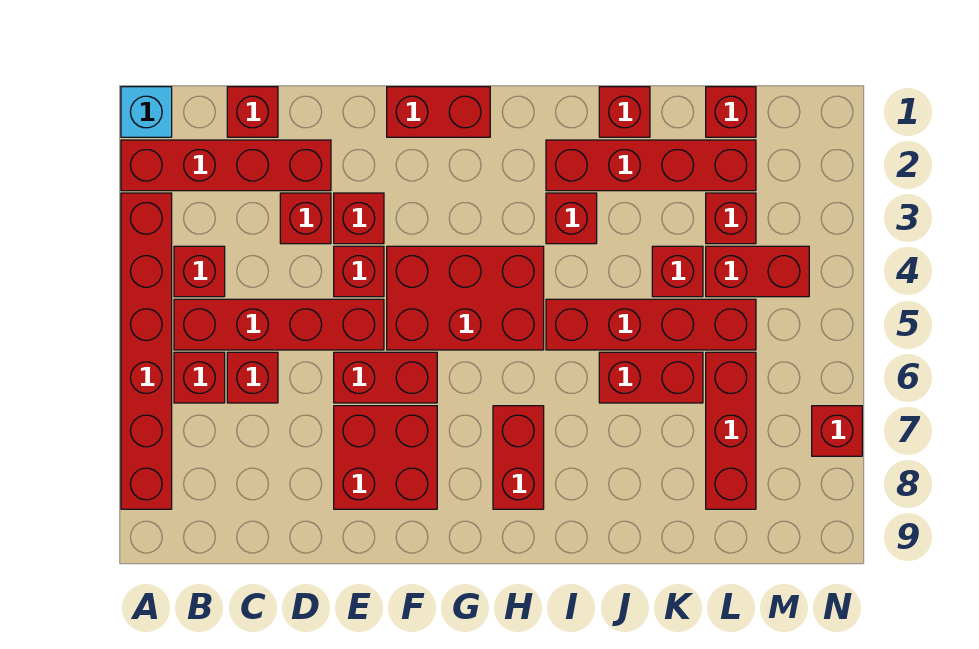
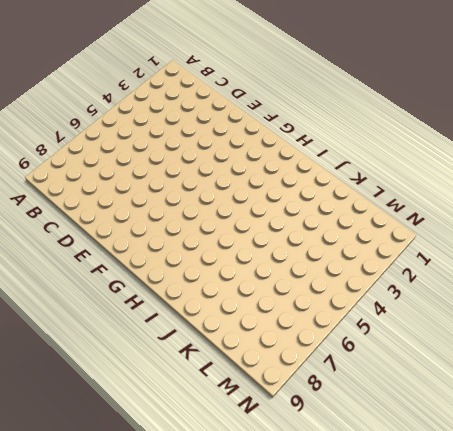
none -> cyan 1x1 brick [121,87,172,137]
none -> red 1x4 brick [121,140,331,191]
none -> red 1x6 brick [121,193,172,509]

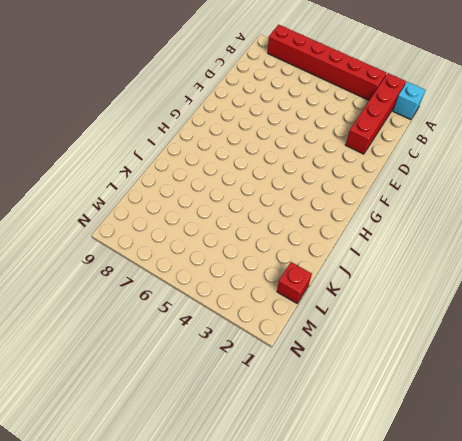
none -> red 1x1 brick [174,246,225,297]
none -> red 1x4 brick [174,299,384,350]
none -> red 1x1 brick [174,352,225,403]

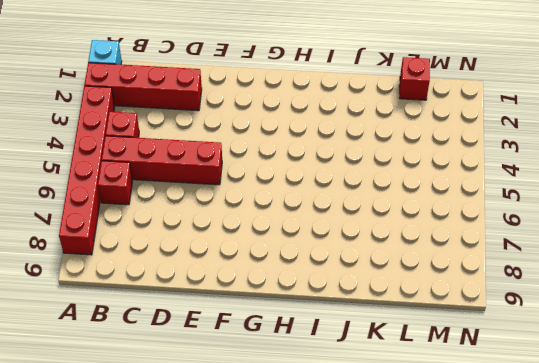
none -> red 1x1 brick [227,87,278,137]
none -> red 1x1 brick [227,352,278,403]
none -> red 1x1 brick [280,193,331,244]

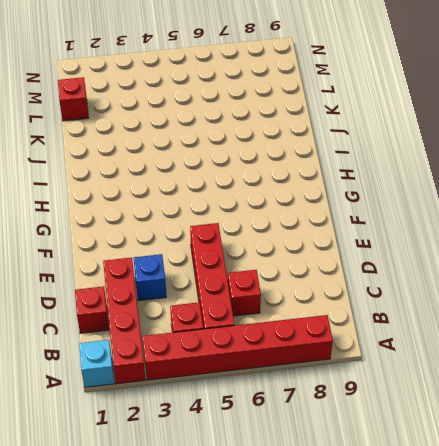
blue 1x1 brick [134,254,166,301] -> red 1x1 brick [280,193,331,244]
none -> red 1x1 brick [174,352,225,403]
none -> red 1x1 brick [334,193,384,244]
none -> red 1x1 brick [334,246,384,297]

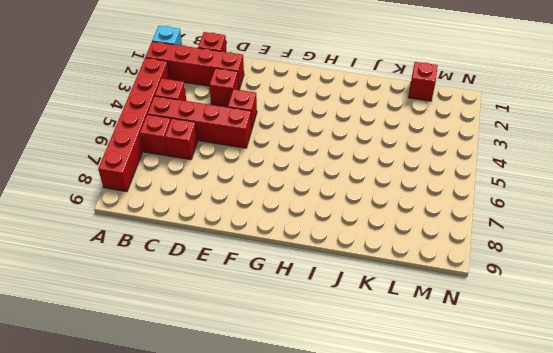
none -> red 1x1 brick [334,193,384,244]
none -> red 1x2 brick [334,352,437,403]
none -> red 2x2 brick [334,406,437,509]

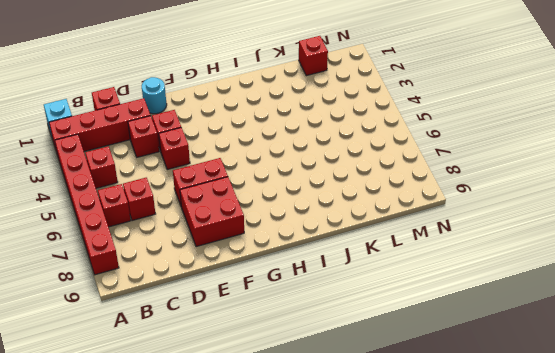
cyan 1x1 round brick [142,77,167,114] -> none
none -> red 1x4 brick [174,299,384,350]
none -> red 1x2 brick [387,87,490,137]
none -> red 2x3 brick [387,246,544,350]

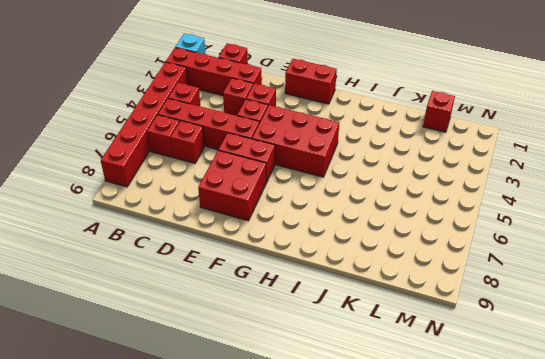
none -> red 1x2 brick [493,406,544,509]
none -> red 1x4 brick [546,140,756,191]
none -> red 1x1 brick [546,193,597,244]

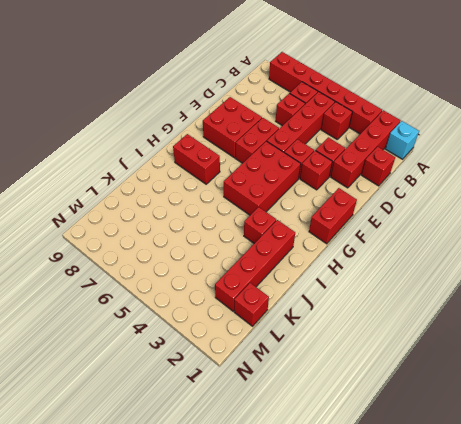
none -> red 1x4 brick [546,299,756,350]
none -> red 1x1 brick [599,87,650,137]
none -> red 1x2 brick [599,352,703,403]

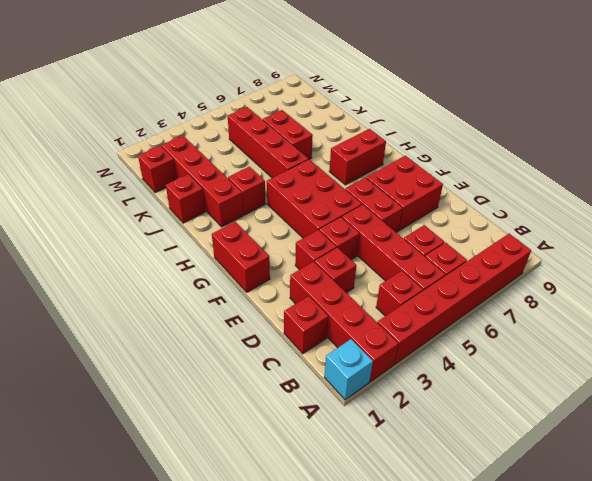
none -> red 1x1 brick [652,246,703,297]
none -> red 1x1 brick [706,193,756,244]
none -> red 1x2 brick [706,246,809,297]

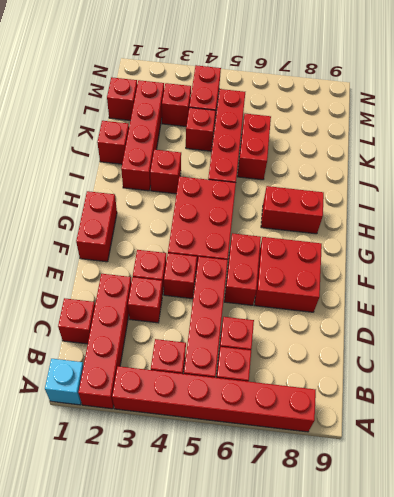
none -> red 1x3 brick [706,352,756,509]
none -> red 1x1 brick [812,406,862,456]

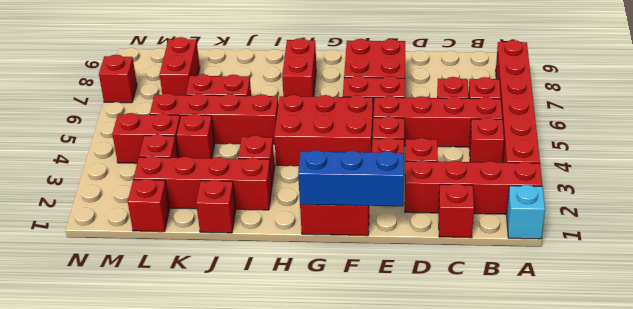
blue 1x3 brick [298,150,404,206] -> none
red 1x2 brick [159,37,200,95] -> red 1x3 brick [706,352,756,509]

